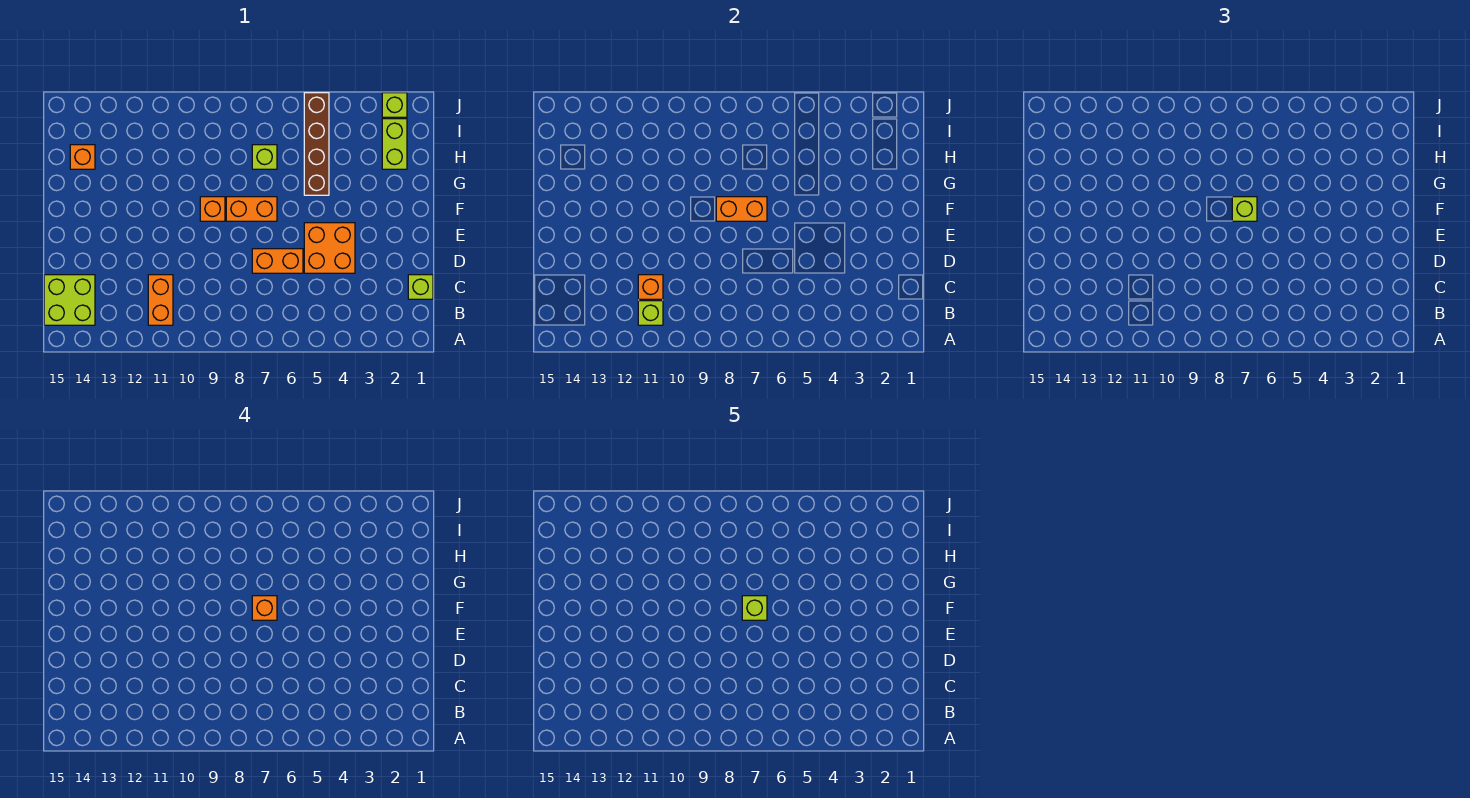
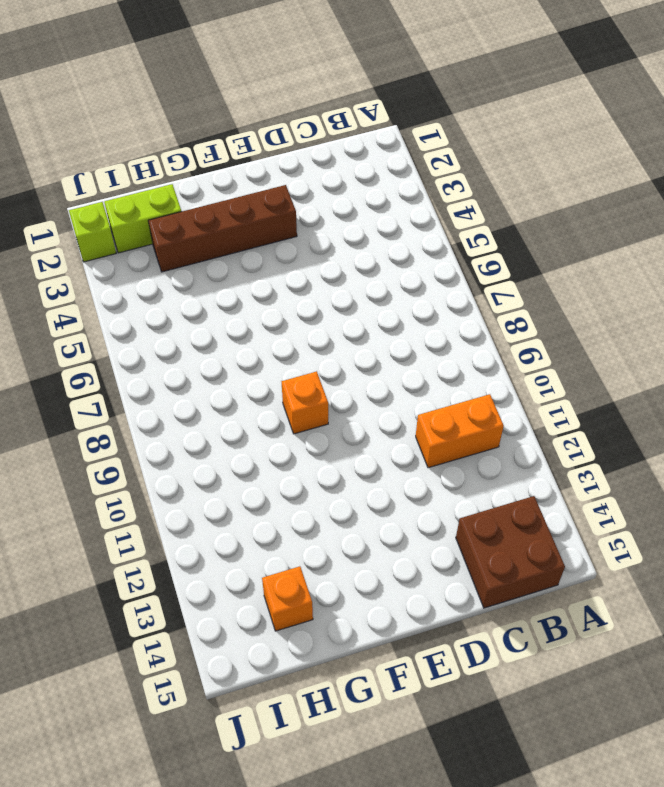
brown 2x2 brick [456,496,565,608] -> lime 2x2 brick [44,275,95,325]
brown 1x4 brick [148,185,297,272] -> brown 1x4 brick moved to [304,93,329,195]
none -> lime 1x1 brick [408,275,433,299]
none -> orange 2x2 brick [304,223,355,273]
none -> orange 1x2 brick [252,249,303,273]

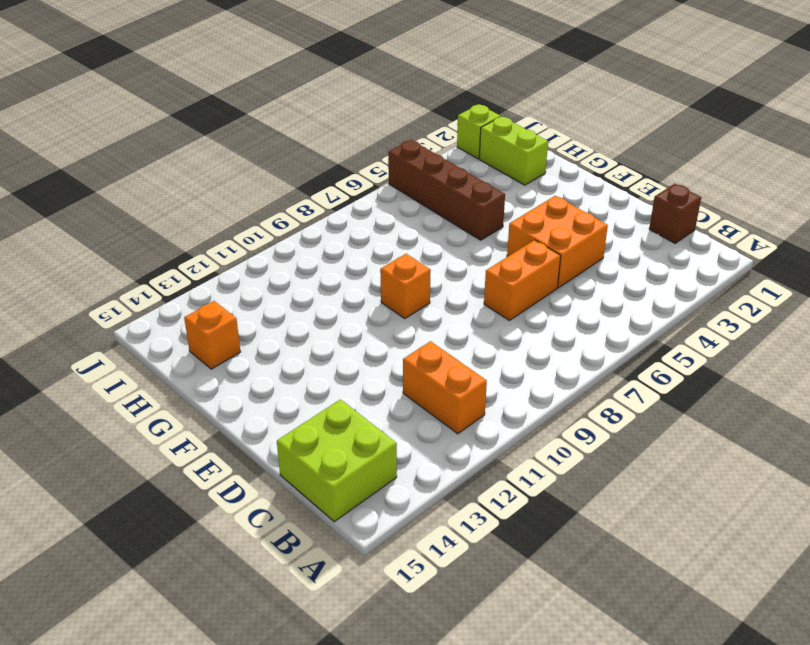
brown 1x1 brick [649,184,701,243] -> lime 1x1 brick [408,275,433,299]
none -> orange 1x2 brick [226,197,277,221]
none -> lime 1x1 brick [252,145,277,169]
none -> lime 1x1 brick [638,301,663,325]

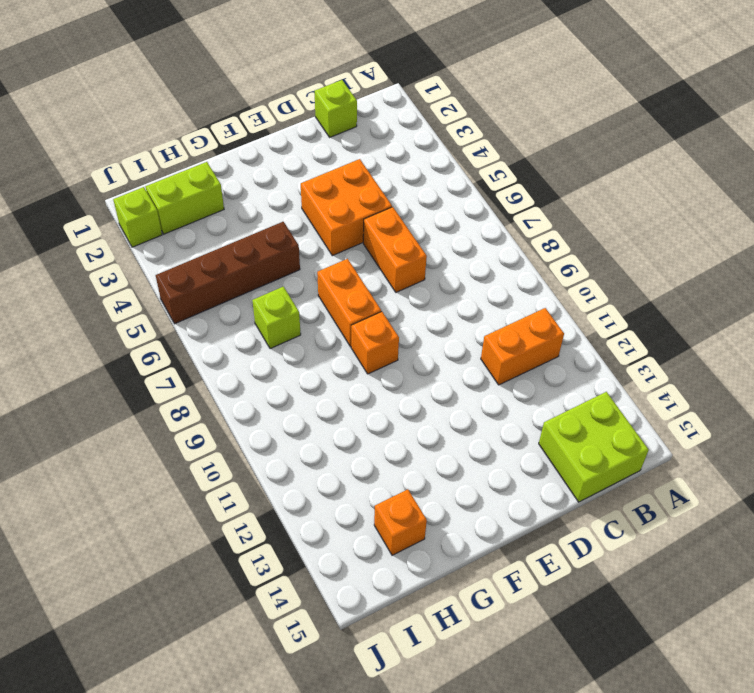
none -> lime 1x1 brick [638,301,663,325]
none -> orange 1x1 brick [638,275,663,299]
none -> orange 1x2 brick [716,197,767,221]

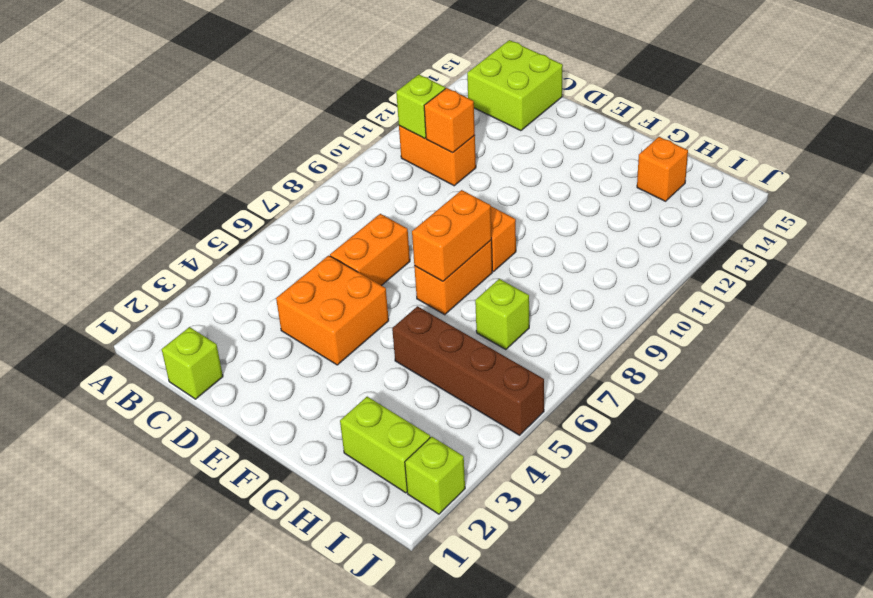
none -> lime 1x1 brick [1232,197,1257,221]
none -> orange 1x1 brick [252,596,277,620]
none -> lime 1x1 brick [742,596,767,620]

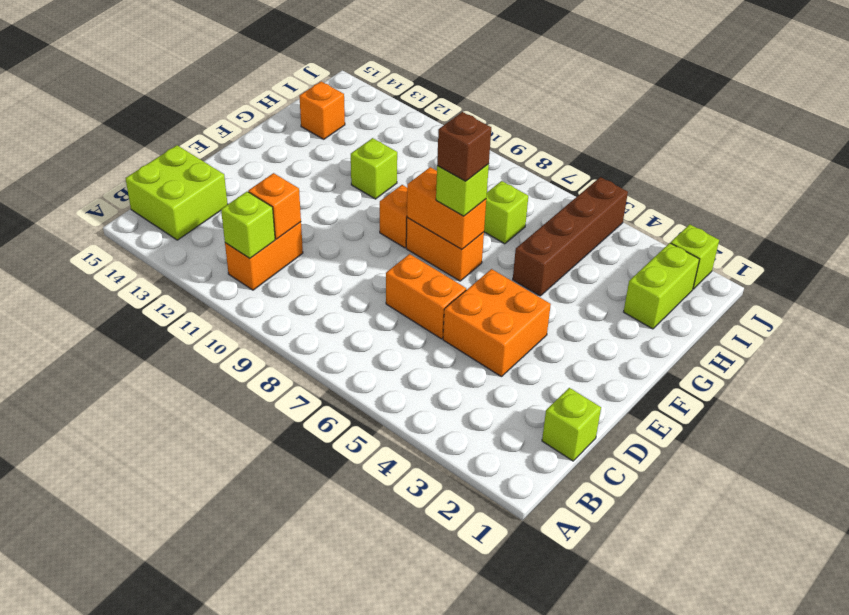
brown 1x1 brick [437,112,491,181] -> orange 1x1 brick [252,596,277,620]
lime 1x1 brick [351,138,397,199] -> lime 1x1 brick moved to [742,596,767,620]

